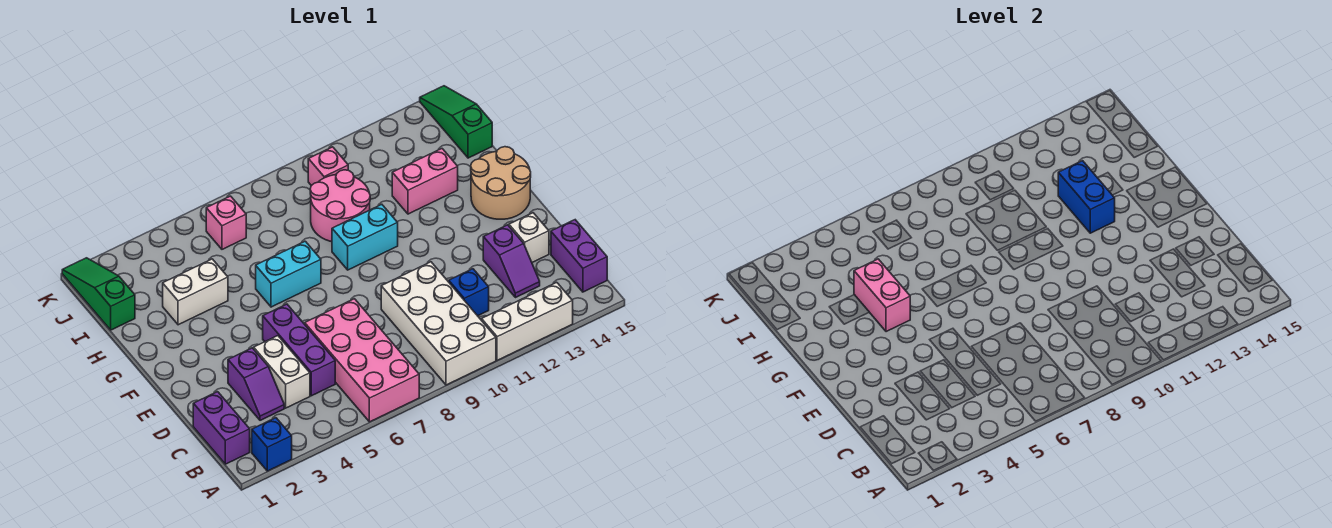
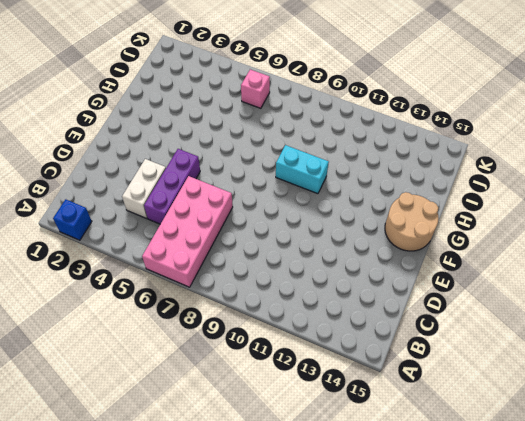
none -> white 2x4 brick [381,262,496,385]
none -> white 1x3 brick [482,282,573,360]
none -> purple 1x2 brick [193,392,250,464]

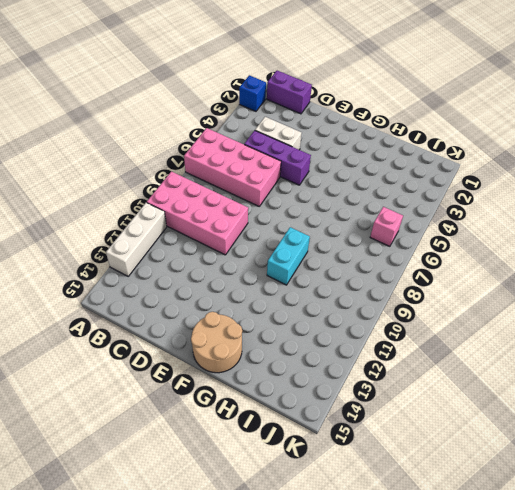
pink 2x4 brick [147,172,248,255] -> white 2x4 brick [381,262,496,385]
none -> purple 1x2 brick [551,220,607,292]
none -> purple 1x2 slope [228,348,284,420]
none -> blue 1x1 brick [449,269,489,316]

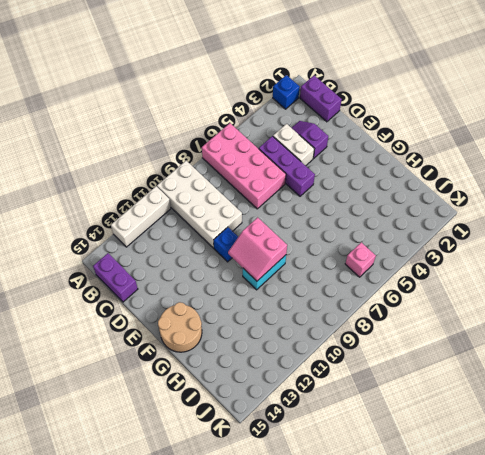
blue 1x1 brick [214,227,238,262] -> blue 1x1 brick moved to [449,269,489,316]
pink 2x2 slope [228,217,287,281] -> none
none -> purple 1x2 slope [483,225,540,298]
none -> white 1x1 brick [509,213,549,262]
none -> cyan 1x2 brick [256,241,321,307]

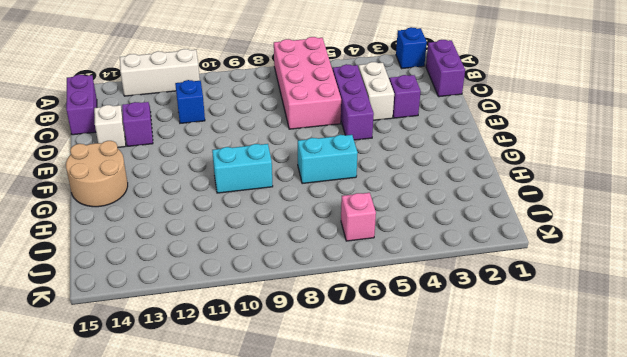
none -> white 2x4 brick [381,262,496,385]
none -> white 1x2 brick [163,259,228,325]
none -> pink 2x2 round brick [310,170,370,242]

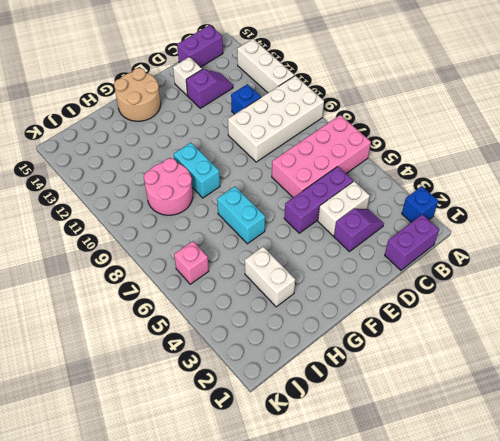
none -> pink 1x2 brick [392,149,458,214]
none -> green 1x3 slope [62,258,135,330]
none -> green 1x3 slope [420,86,492,158]

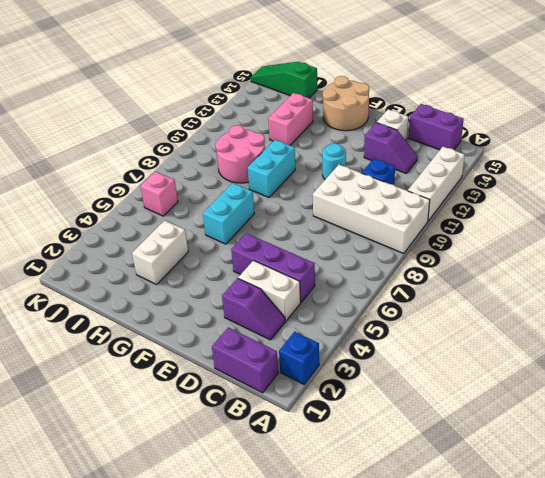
cyan 1x1 round brick [322,143,346,179] -> none
none -> pink 2x4 brick [305,299,419,422]
none -> green 1x3 slope [62,258,135,330]
none -> pink 1x1 brick [308,147,348,186]

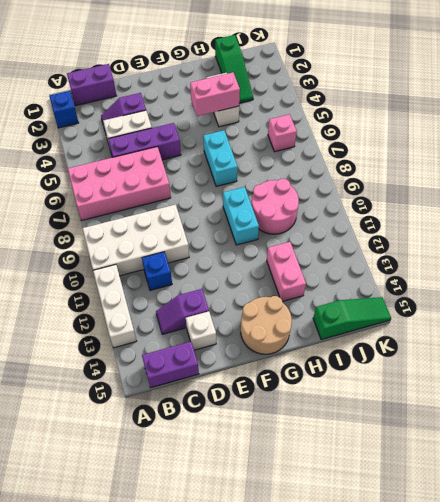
green 1x3 slope [215,35,253,103] -> green 1x3 slope turned to [62,258,135,330]
none -> pink 1x1 brick [308,147,348,186]
none -> blue 1x2 brick [1058,161,1115,233]

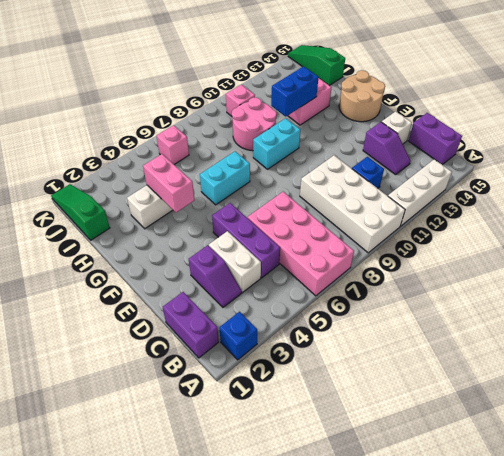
blue 1x2 brick [271,66,319,116] -> blue 1x2 brick turned to [1058,161,1115,233]

